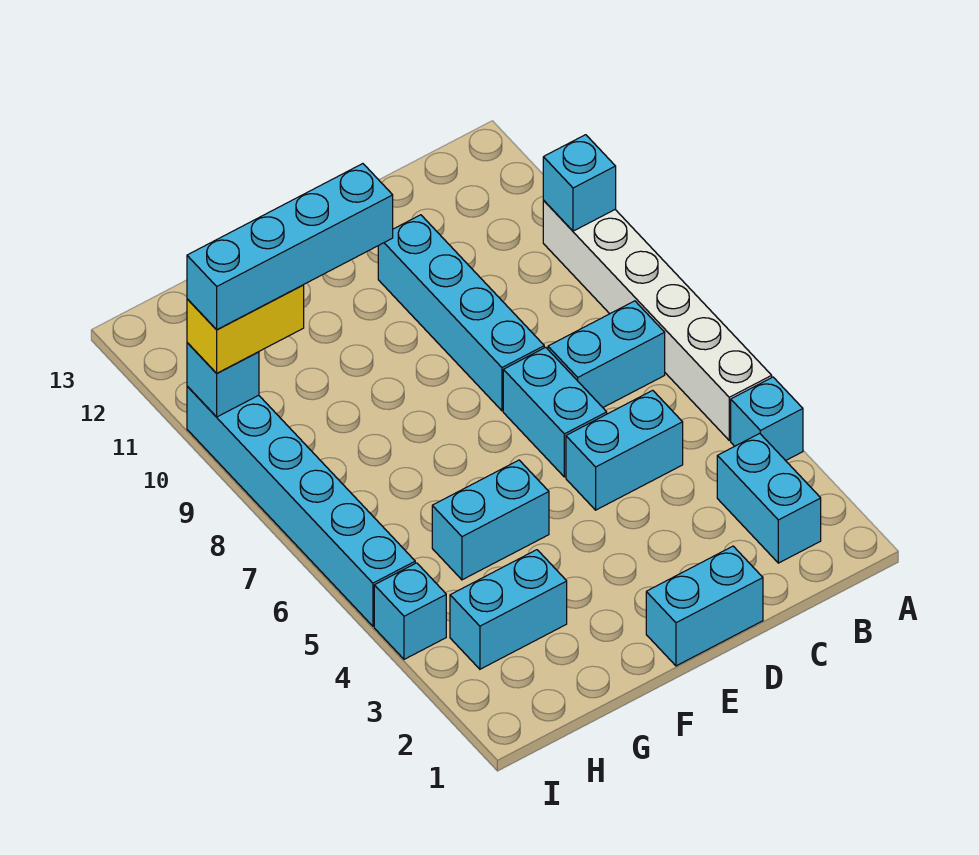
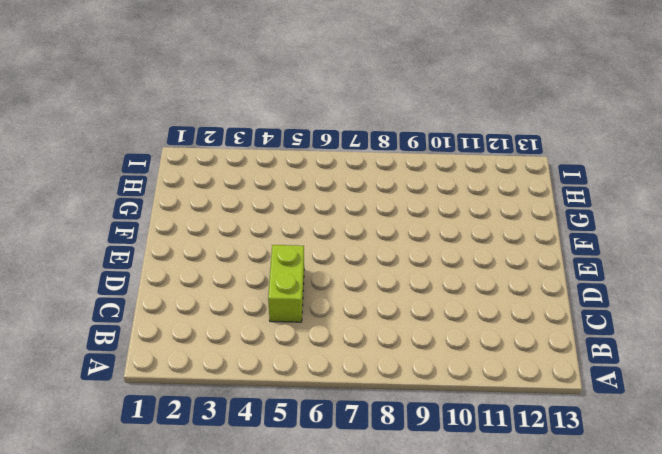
lime 1x2 brick [268,245,304,322] -> cyan 1x2 brick [566,390,683,510]
none -> cyan 1x1 brick [731,377,803,461]
none -> white 1x6 brick [543,201,772,440]
none -> cyan 1x2 brick [717,433,821,563]

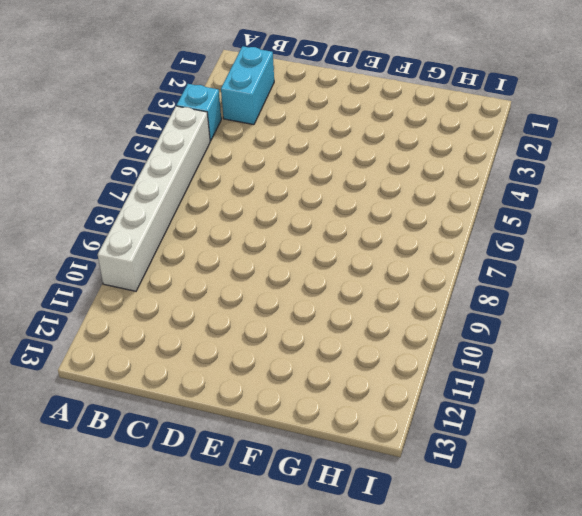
none -> cyan 1x2 brick [548,301,665,407]
none -> cyan 1x2 brick [566,390,683,510]
none -> cyan 1x2 brick [646,546,763,666]

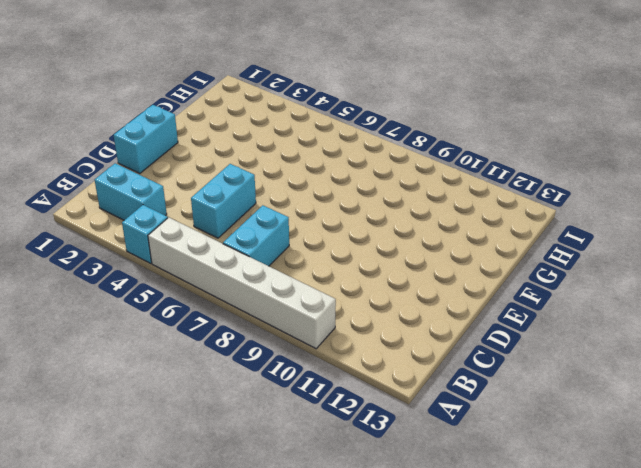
none -> cyan 1x2 brick [503,347,607,477]
none -> cyan 1x4 brick [378,215,544,411]
none -> cyan 1x2 brick [432,460,549,580]

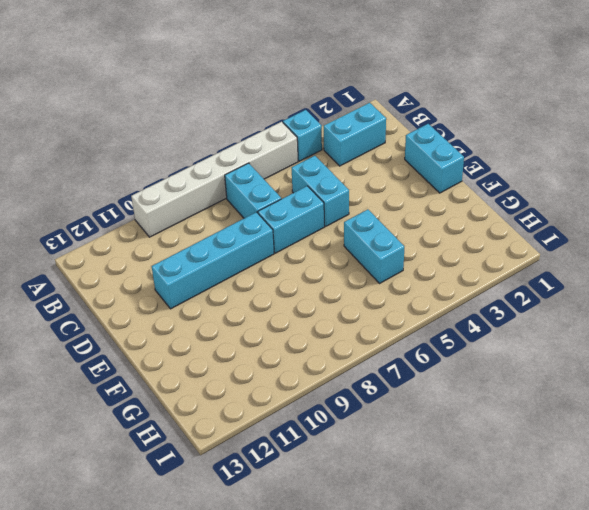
none -> cyan 1x2 brick [450,550,567,669]
none -> cyan 1x1 brick [374,563,446,659]
none -> cyan 1x6 brick [187,386,415,626]

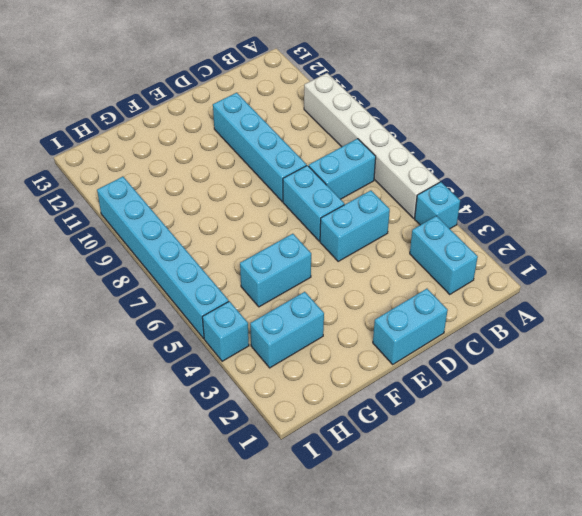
none -> cyan 1x1 brick [543,135,616,231]
none -> cyan 1x1 brick [187,343,259,417]
none -> yellow 1x2 brick [187,285,304,373]

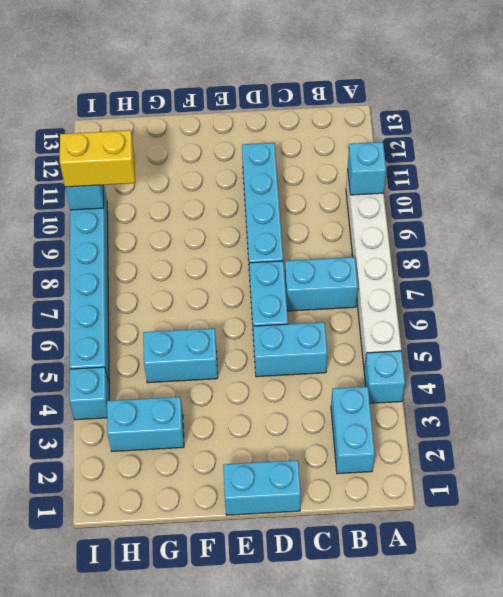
none -> cyan 1x4 brick [187,164,393,330]

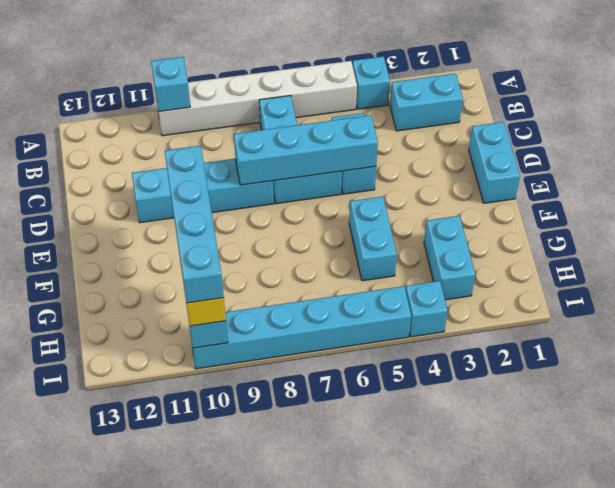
cyan 1x4 brick [234,115,378,185] -> none

